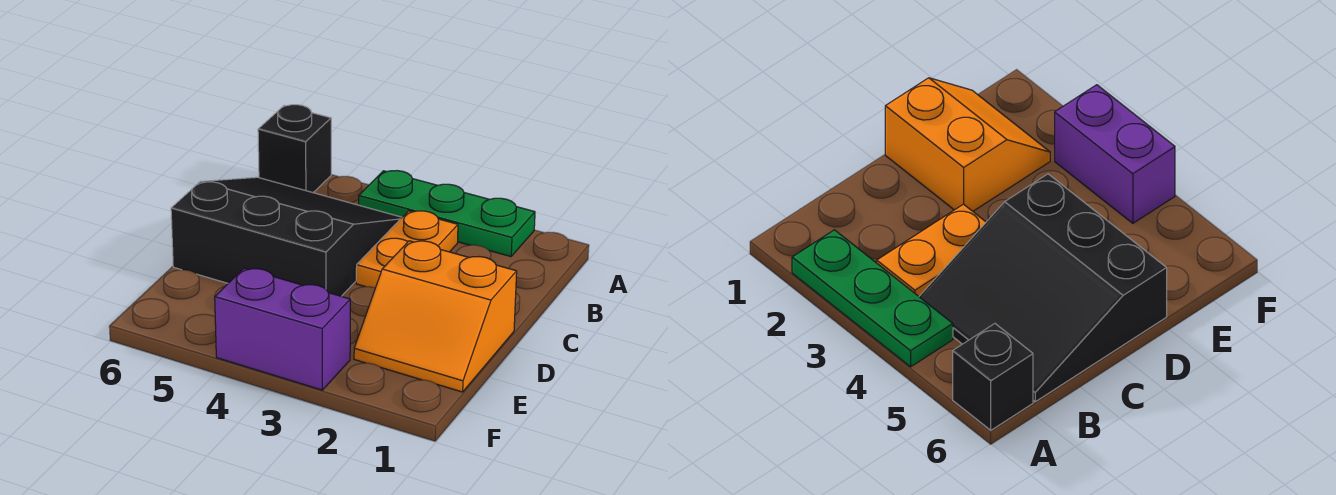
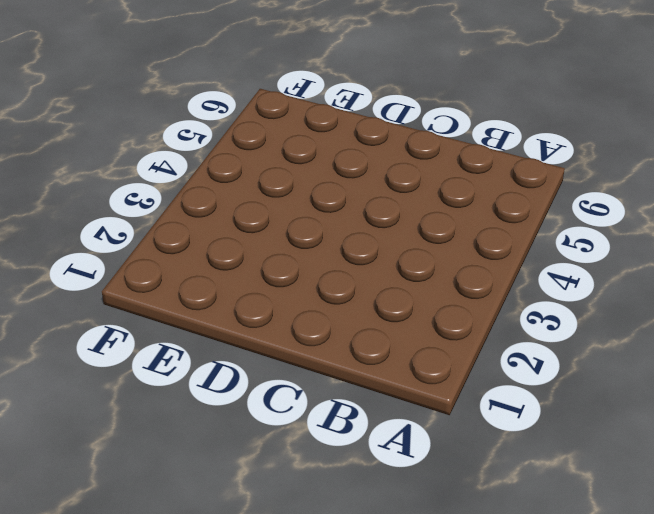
none -> green 1x3 plate [359,171,535,257]
none -> black 1x1 brick [258,105,331,193]

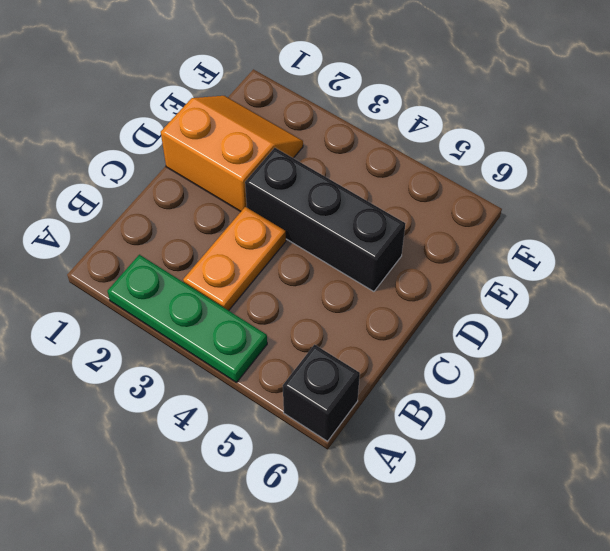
black 1x3 brick [245,148,405,291] -> black 3x3 slope [171,177,402,296]
none -> purple 1x2 brick [215,268,350,390]

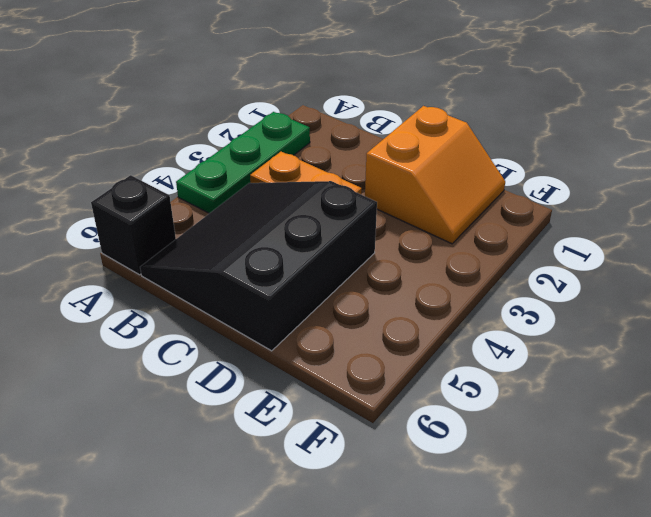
none -> purple 1x2 brick [215,268,350,390]

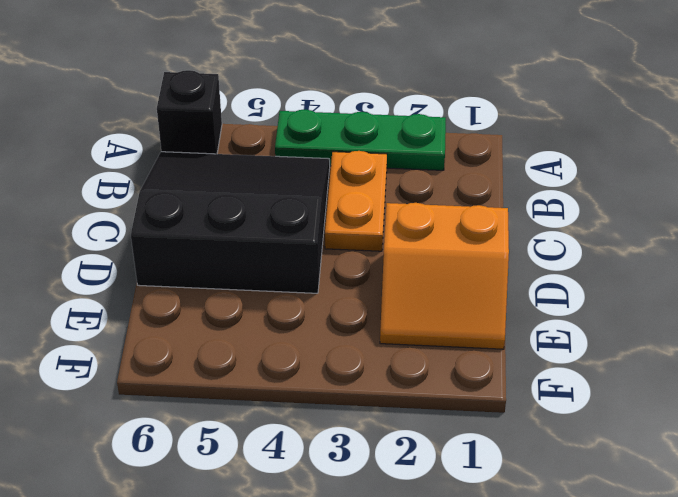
none -> purple 1x2 brick [215,268,350,390]

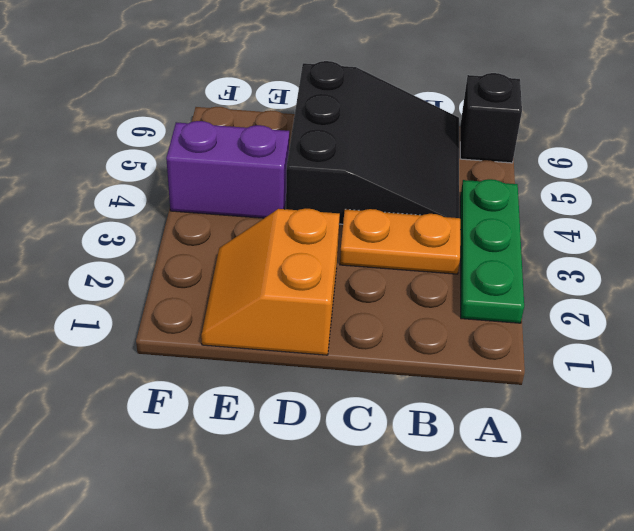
purple 1x2 brick [166,121,289,218] -> purple 1x2 brick turned to [215,268,350,390]

